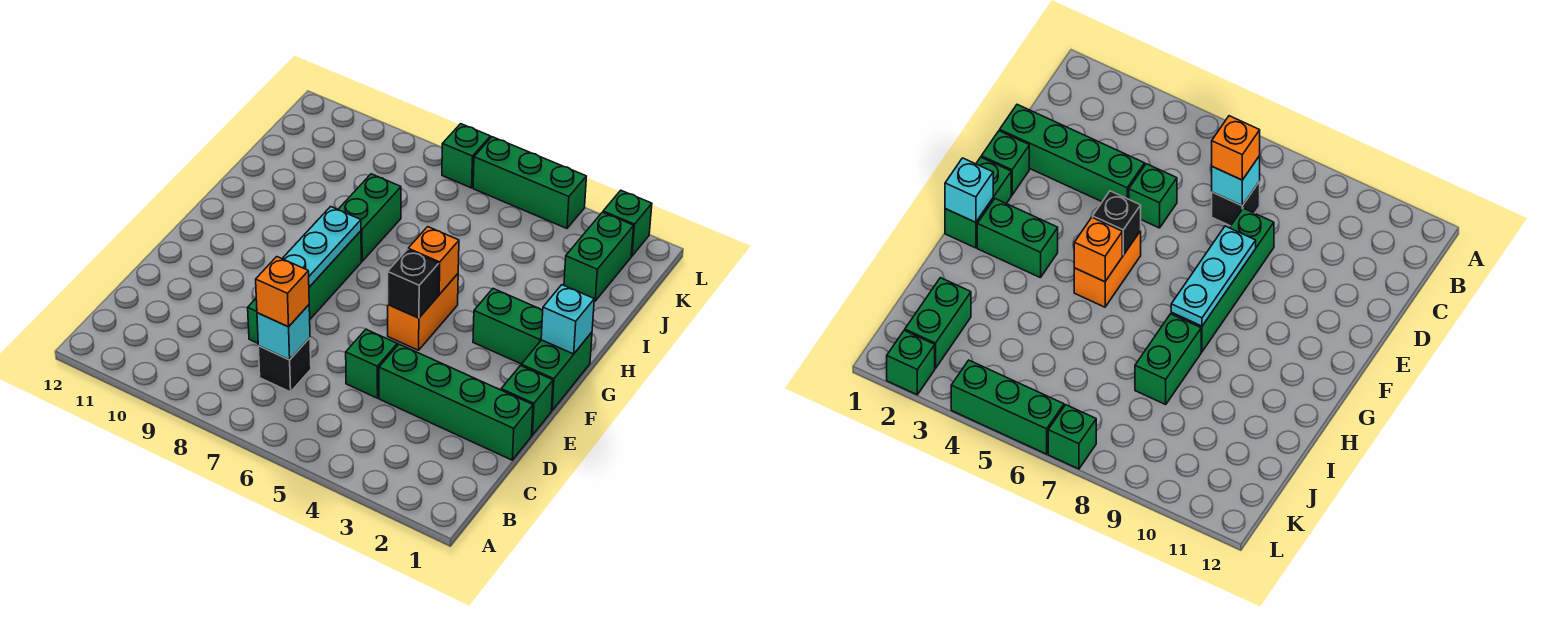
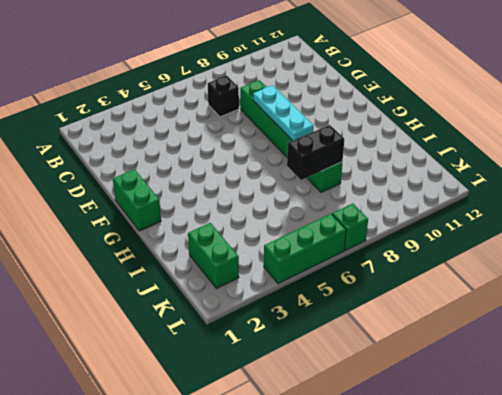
black 1x2 brick [287,125,344,180] -> none
none -> green 1x4 brick [379,344,533,460]
none -> green 1x1 brick [346,329,397,398]
none -> green 1x1 brick [501,366,553,435]

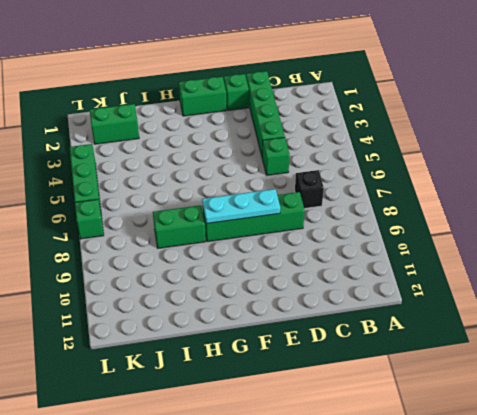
none -> orange 1x2 brick [388,274,458,350]
none -> green 1x2 brick [473,289,543,364]
none -> green 1x1 brick [603,190,652,256]

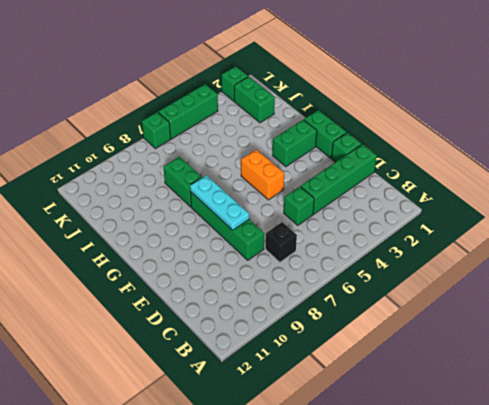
none -> cyan 1x1 brick [257,305,310,360]
none -> black 1x1 brick [388,249,439,318]
none -> cyan 1x1 brick [541,285,594,354]

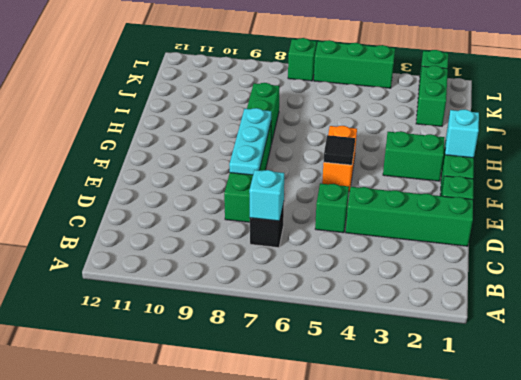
black 1x1 tile [324,135,355,165] -> black 1x1 brick [388,249,439,318]
none -> orange 1x1 brick [408,227,459,294]
none -> orange 1x1 brick [256,257,309,327]

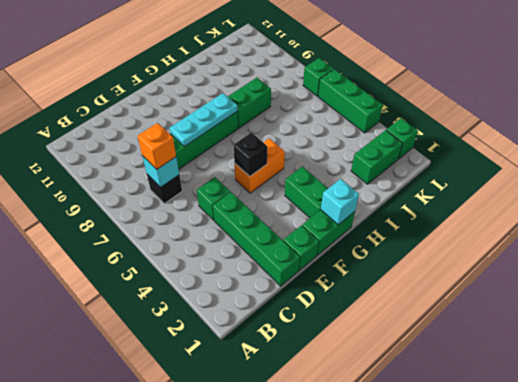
none -> orange 1x1 brick [408,227,459,294]

